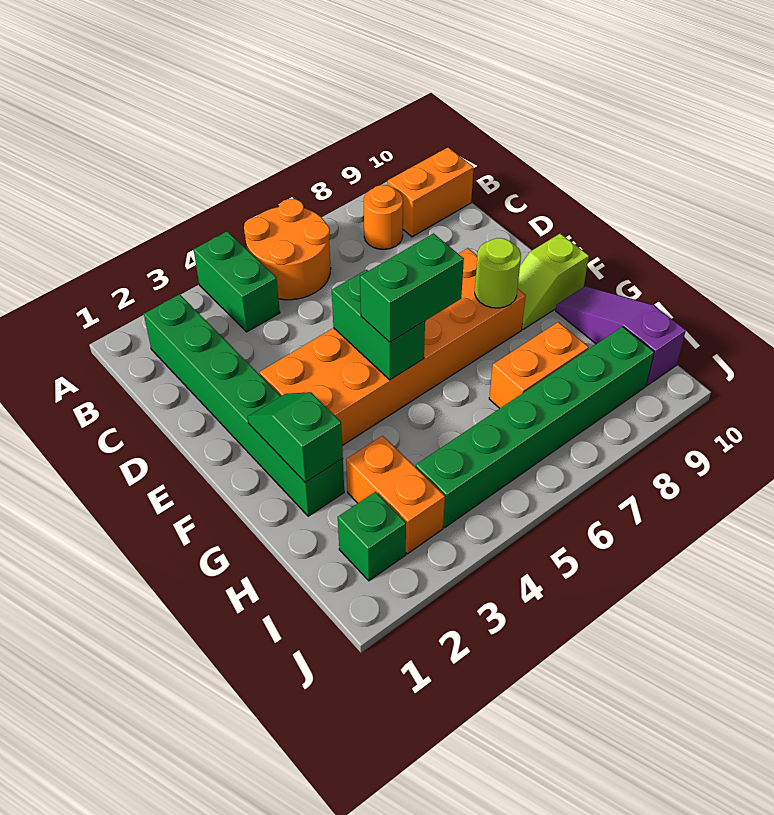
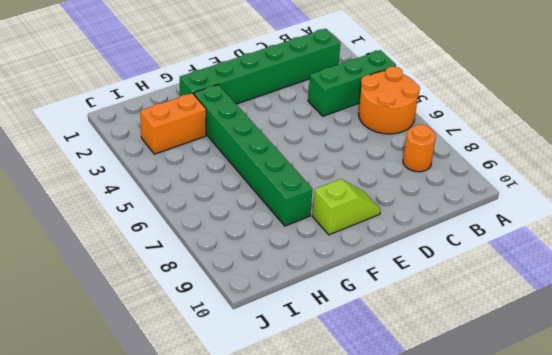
green 1x3 brick [308,50,396,116] -> green 1x2 brick [194,231,280,332]
lime 1x2 slope [312,179,381,235] -> lime 1x2 slope turned to [518,234,589,329]
green 1x6 brick [194,85,312,226] -> green 1x6 brick moved to [416,327,654,527]
none -> orange 1x2 brick [388,147,474,237]
none -> orange 2x6 brick [260,248,526,446]
none -> purple 1x3 slope [556,286,686,385]

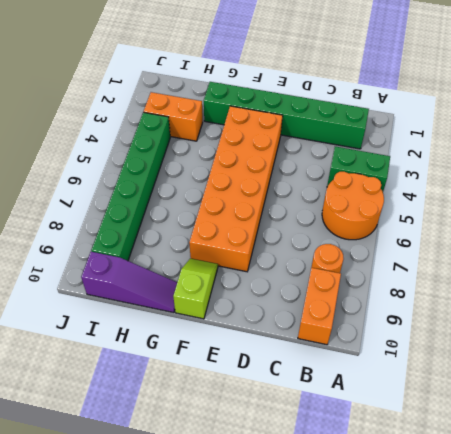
none -> orange 1x2 brick [489,322,589,408]
none -> green 1x1 brick [338,492,406,581]
none -> green 1x2 brick [332,270,425,380]

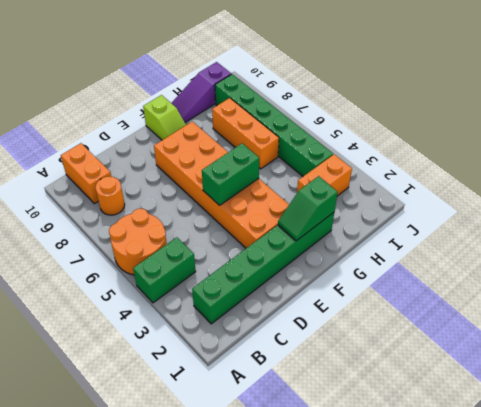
orange 1x3 brick [212,98,279,169] -> orange 1x2 brick [489,322,589,408]
none -> green 1x1 brick [338,492,406,581]
none -> lime 1x1 round brick [475,238,521,308]
none -> green 1x2 brick [360,234,464,342]

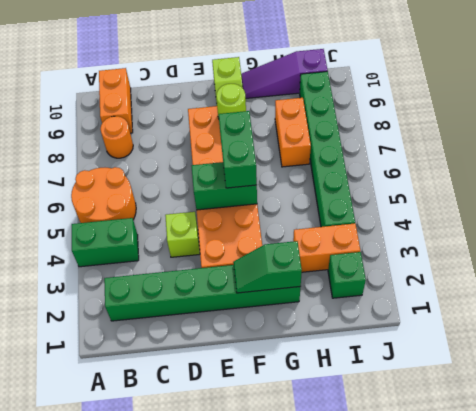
lime 1x1 brick [165,212,200,257] -> none

